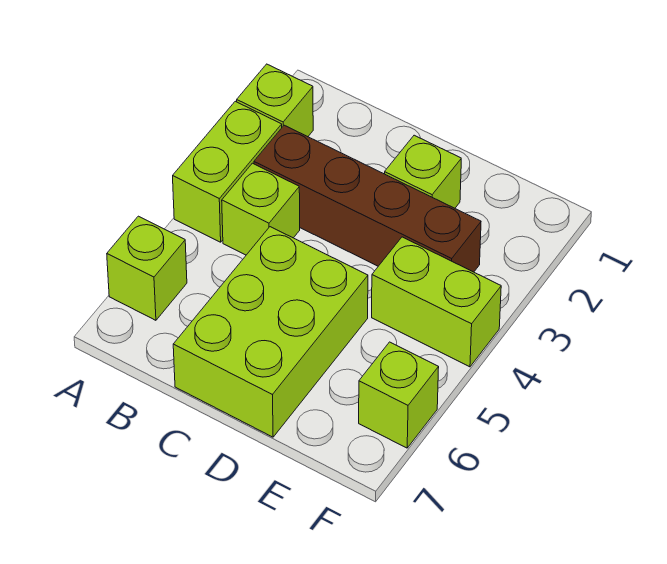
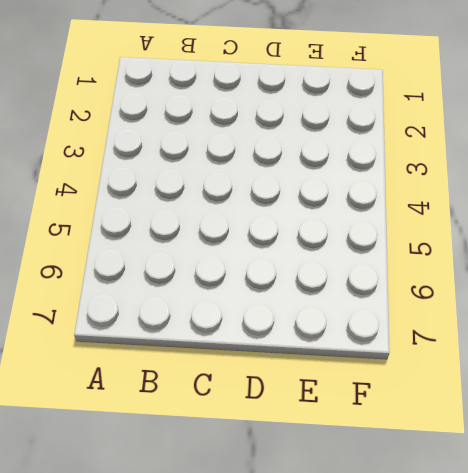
none -> lime 1x1 brick [237,64,313,137]
none -> lime 1x2 brick [173,101,282,242]

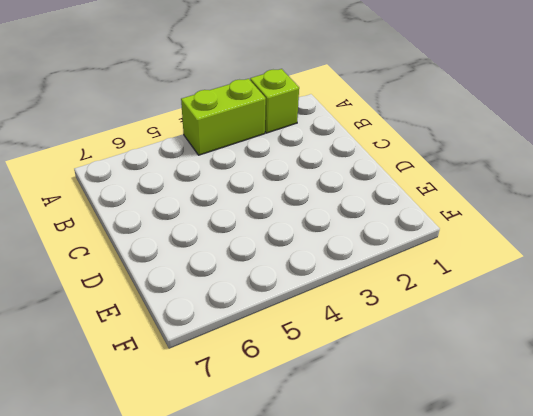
none -> lime 1x1 brick [107,216,187,320]
none -> brown 1x4 brick [254,125,481,272]

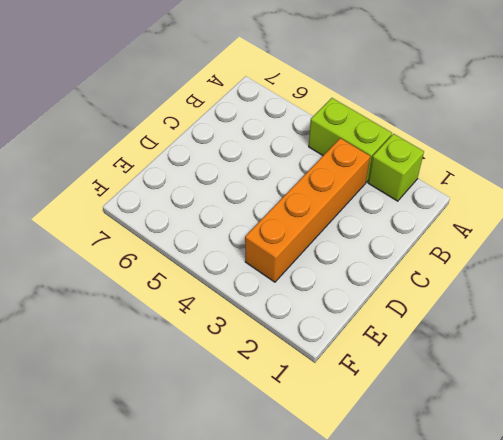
orange 1x4 brick [245,138,370,282] -> brown 1x4 brick [254,125,481,272]
none -> lime 1x1 brick [107,216,187,320]
none -> lime 1x1 brick [222,163,300,255]

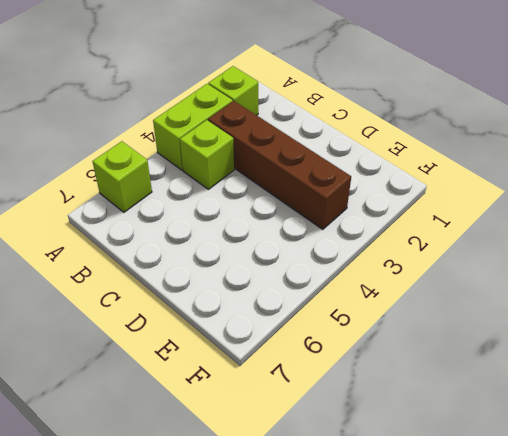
none -> lime 2x3 brick [173,227,368,437]
none -> lime 1x1 brick [385,135,461,208]

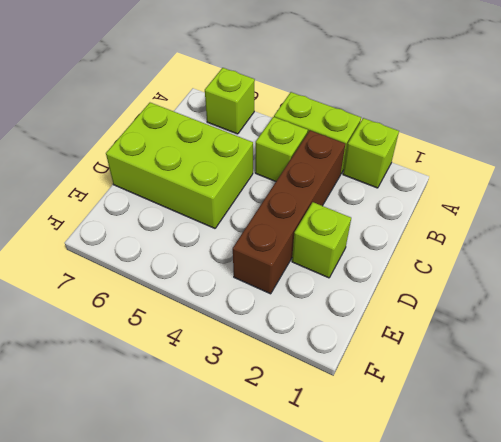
none -> lime 1x2 brick [372,237,501,367]
none -> lime 1x1 brick [359,342,439,448]

